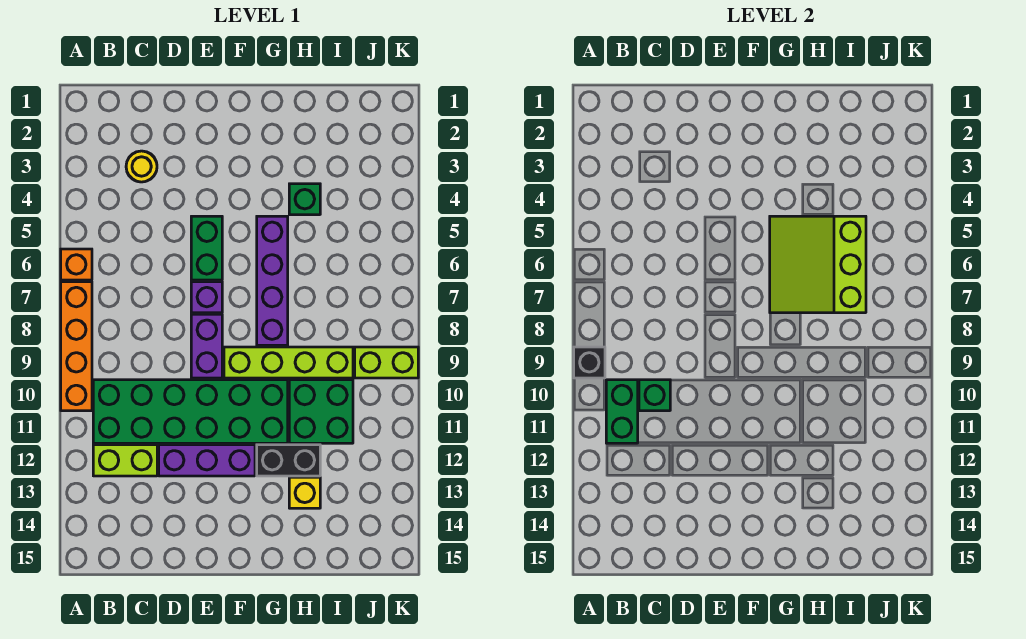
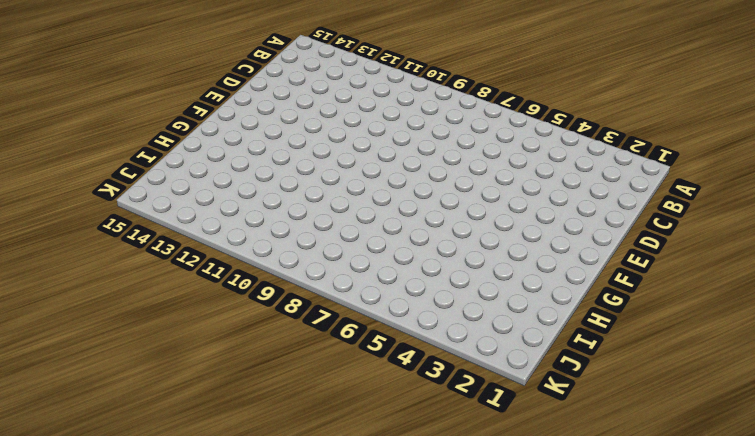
none -> orange 1x1 brick [61,249,92,280]
none -> orange 1x4 brick [61,282,92,411]
none -> green 2x6 brick [93,380,288,443]

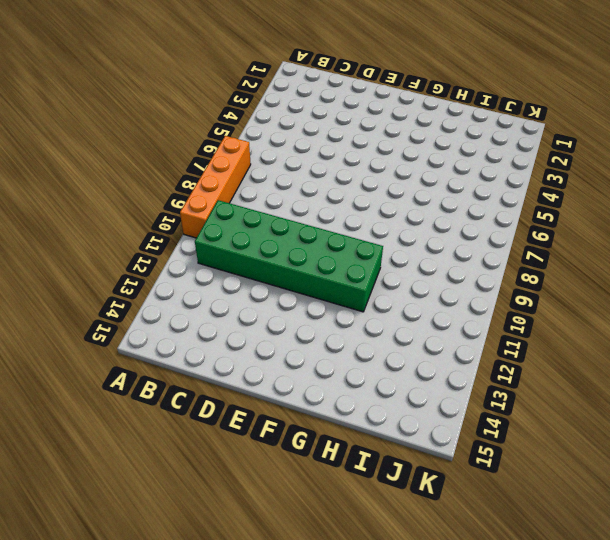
none -> orange 1x1 brick [61,249,92,280]
none -> lime 1x2 brick [93,445,157,476]
none -> yellow 1x1 round brick [126,151,157,182]

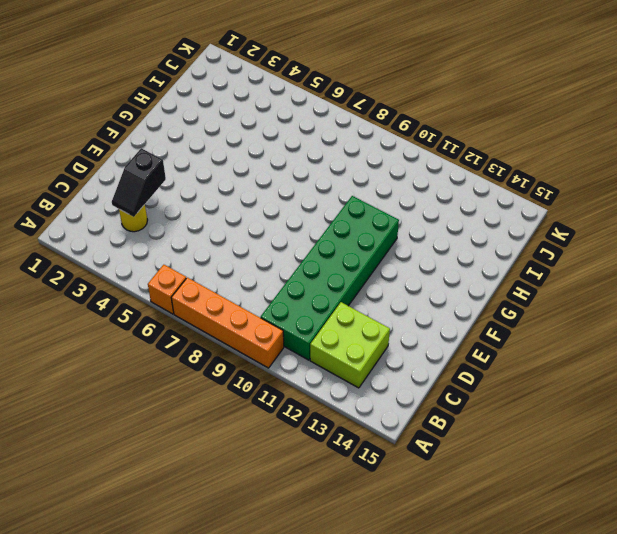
lime 2x2 brick [310,302,390,388] -> lime 1x2 brick [93,445,157,476]
black 1x2 slope [112,148,166,217] -> none
none -> purple 1x3 brick [159,445,255,476]
none -> green 1x2 brick [191,216,222,280]
none -> purple 1x1 brick [191,282,222,313]

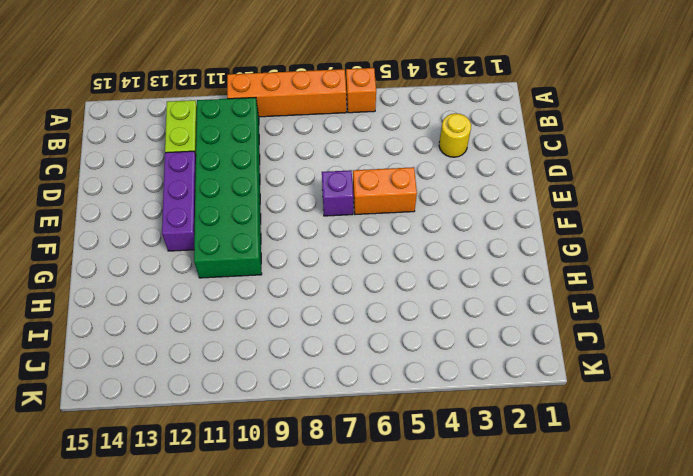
orange 1x2 brick [353,167,417,214] -> green 1x2 brick [191,216,222,280]
none -> purple 1x2 brick [191,314,222,378]
none -> lime 1x4 brick [224,347,353,378]
none -> purple 1x4 brick [257,216,288,345]

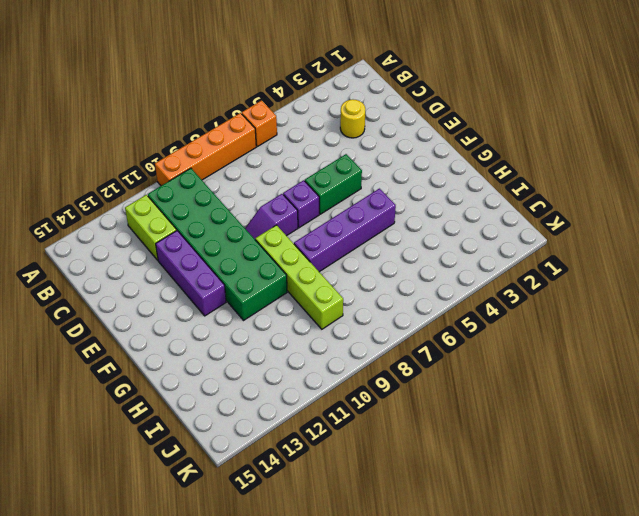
purple 1x2 slope [245,194,298,239] -> purple 1x2 brick [191,314,222,378]
none -> black 1x2 brick [257,445,320,476]
none -> green 1x1 brick [289,184,320,215]
none -> green 2x2 brick [289,380,353,443]

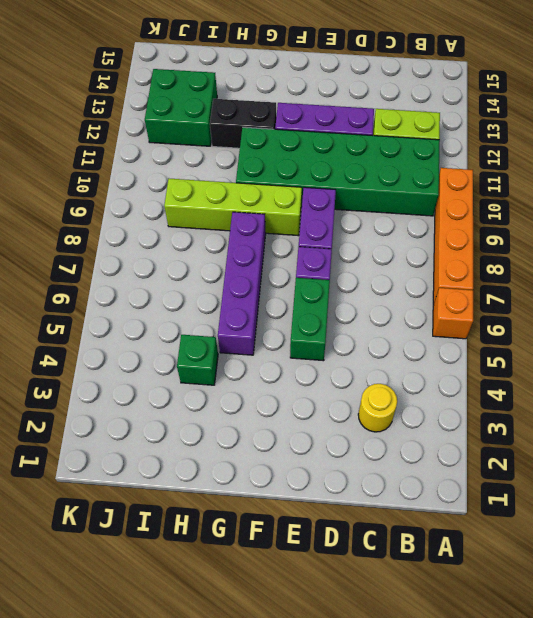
green 2x2 brick [145,69,217,146] -> green 2x2 brick moved to [289,380,353,443]
none -> yellow 1x1 brick [289,477,320,508]
none -> lime 1x2 brick [355,347,418,378]
none -> black 1x1 brick [574,347,605,378]

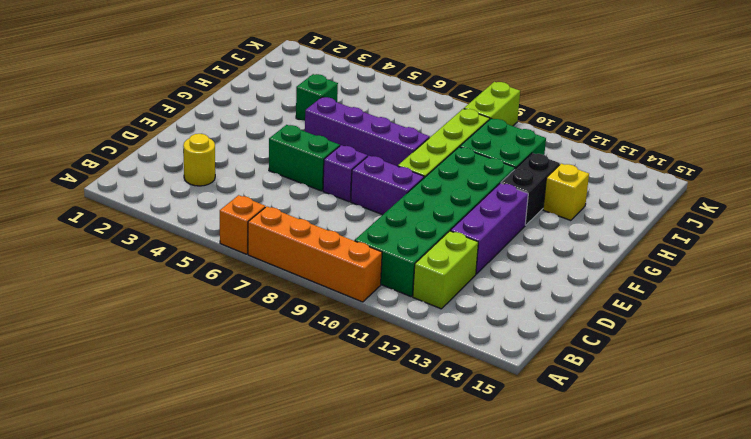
none -> black 1x1 brick [574,347,605,378]
none -> green 1x2 brick [606,380,638,443]
none -> green 1x1 brick [639,380,670,411]

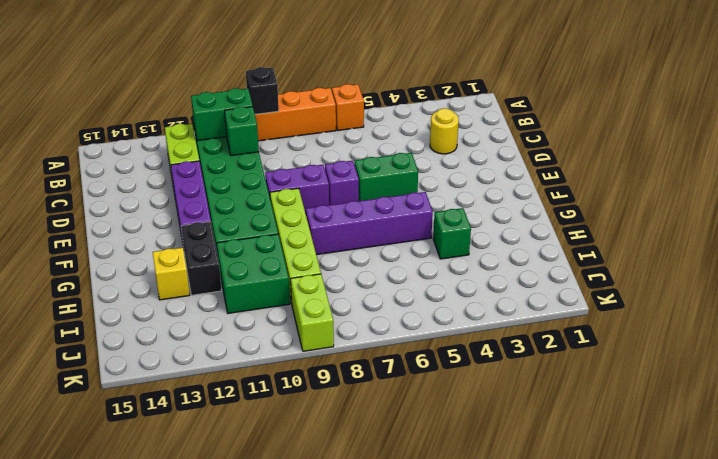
none -> lime 3x3 slope [770,216,866,313]

